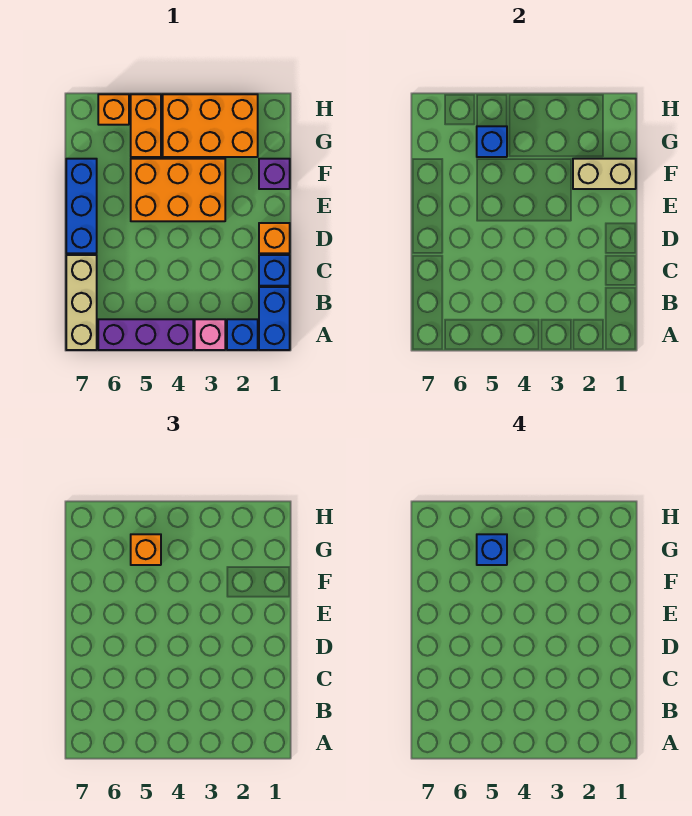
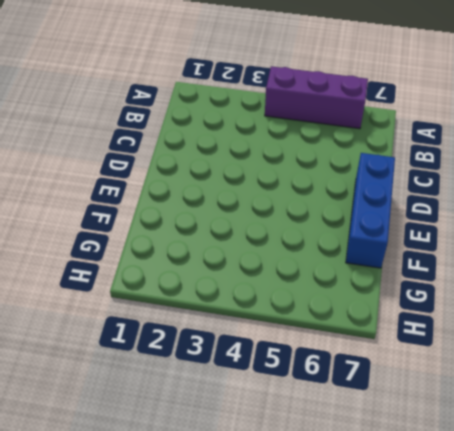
none -> blue 1x2 brick [259,287,290,350]
none -> blue 1x1 brick [227,319,258,350]
none -> pink 1x1 brick [195,319,225,350]

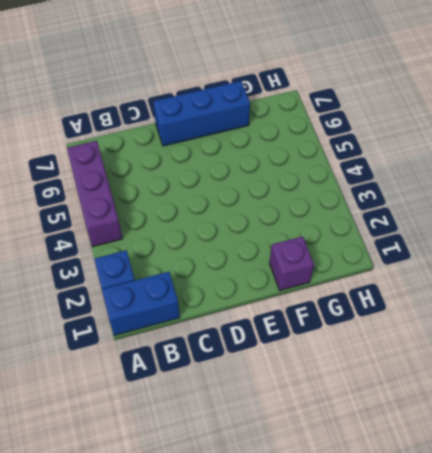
none -> pink 1x1 brick [195,319,225,350]
none -> tan 1x3 brick [66,255,97,350]
none -> blue 1x1 brick [259,255,290,286]

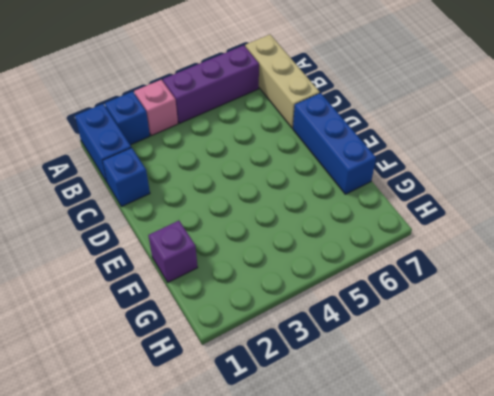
none -> orange 1x1 brick [259,223,290,253]
none -> orange 2x3 brick [131,159,225,221]
none -> orange 2x3 brick [163,94,258,157]

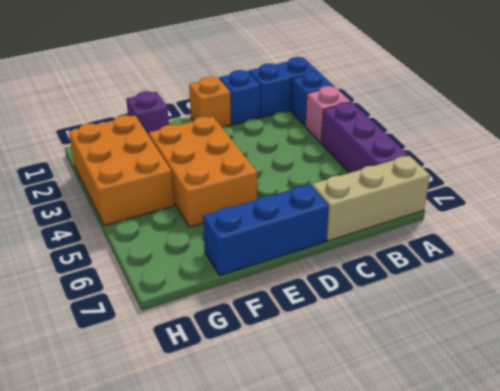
none -> orange 1x2 brick [131,94,161,157]
none -> orange 1x1 brick [98,94,129,125]
none -> tan 1x2 brick [573,159,636,189]

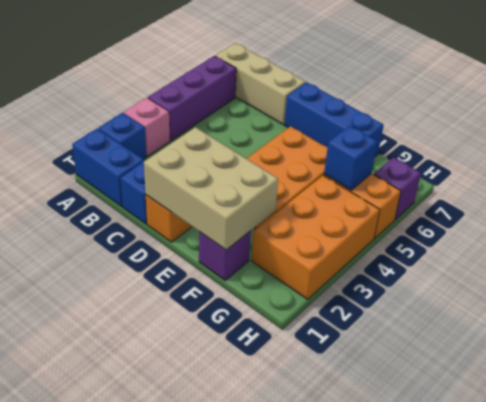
tan 2x3 brick [144,127,278,250] -> tan 1x2 brick [573,159,636,189]
purple 1x1 brick [374,157,421,219] -> orange 1x1 brick [98,94,129,125]
none -> orange 1x1 brick [131,534,161,565]
none -> blue 1x1 brick [477,534,507,565]

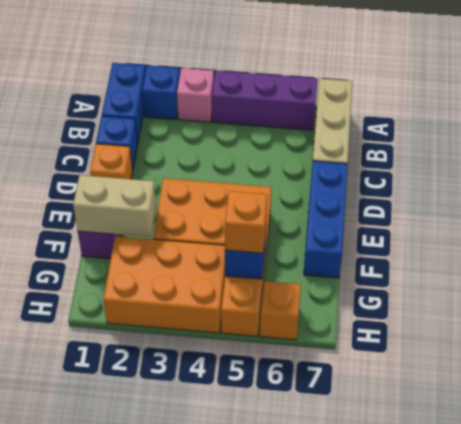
none -> blue 1x1 brick [477,534,507,565]

